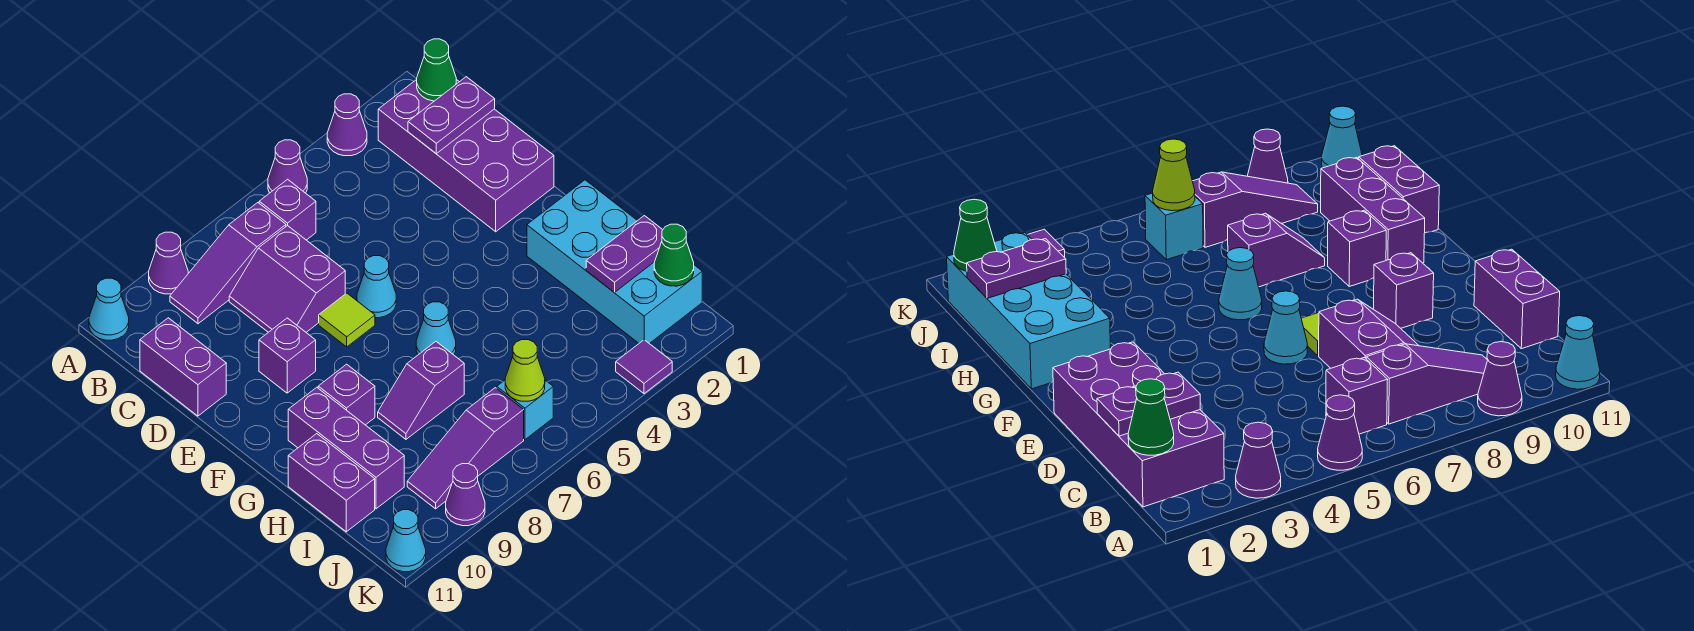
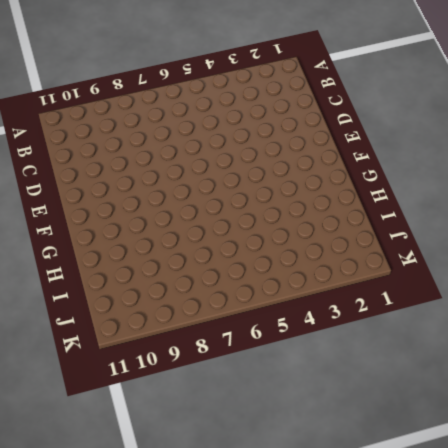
none -> purple 1x1 cone [327,94,367,156]
none -> purple 1x1 cone [268,140,307,193]
none -> purple 1x1 cone [149,232,188,294]

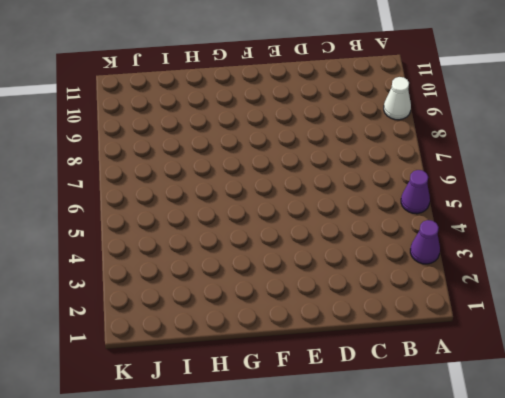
white 1x1 cone [384,77,411,120] -> purple 1x1 cone [149,232,188,294]
none -> cyan 1x1 cone [89,278,129,340]
none -> purple 2x4 brick [378,80,554,232]
none -> purple 1x1 brick [259,179,316,240]

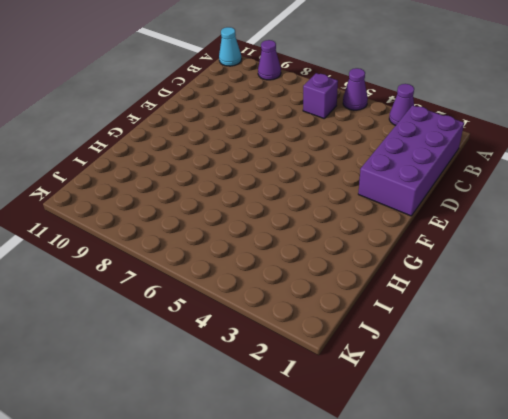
none -> purple 1x3 slope [170,203,286,324]
none -> purple 2x2 slope [229,225,345,332]
none -> purple 1x2 brick [140,318,226,416]

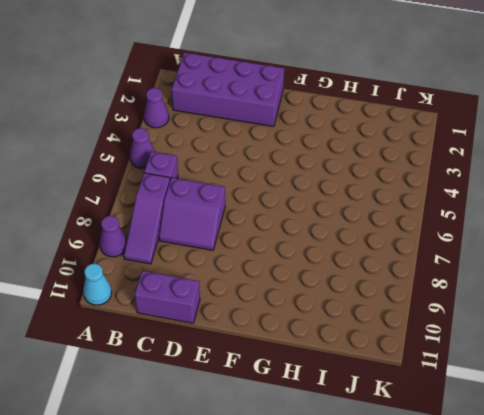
none -> cyan 1x1 cone [357,256,396,318]
none -> lime 1x1 tile [319,293,375,347]
none -> purple 1x1 brick [259,318,316,393]

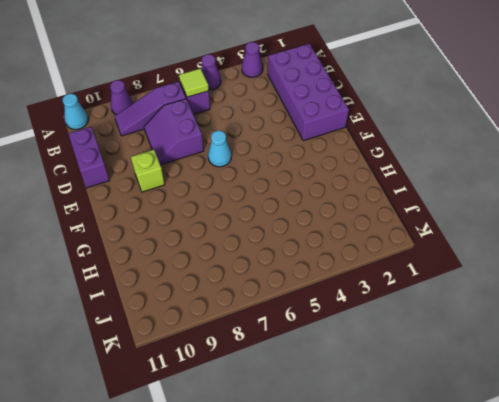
lime 1x1 tile [179,69,209,97] -> lime 1x1 tile moved to [319,293,375,347]
lime 1x1 brick [131,150,165,192] -> purple 1x1 brick [259,318,316,393]
none -> cyan 2x4 brick [527,180,702,344]
none -> cyan 1x1 cone [416,302,456,355]
none -> purple 1x1 brick [318,364,375,425]

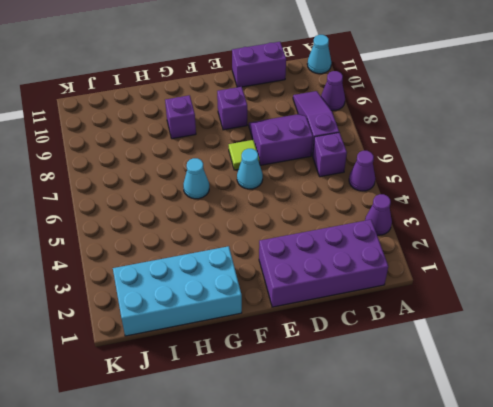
none -> purple 1x3 brick [288,387,404,509]
none -> purple 1x2 slope [378,342,464,439]
none -> purple 1x2 brick [288,434,375,532]

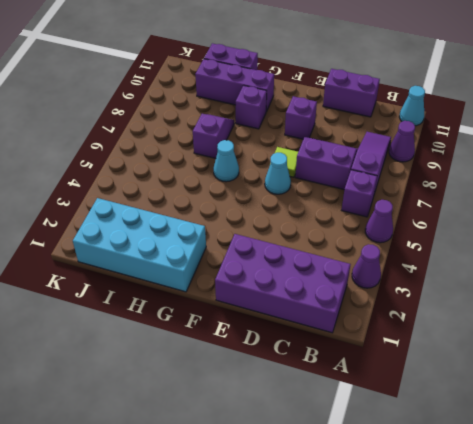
none -> cyan 1x1 brick [497,380,553,439]
none -> purple 1x3 slope [407,388,524,509]
none -> purple 1x1 tile [616,340,672,394]

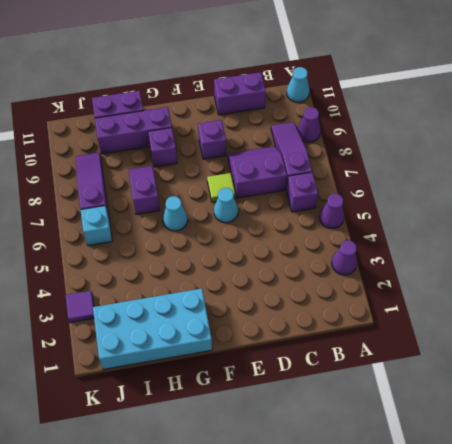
none -> purple 2x4 brick [378,80,554,232]
none -> purple 1x1 cone [446,464,485,526]
none -> cyan 1x1 cone [386,510,426,572]

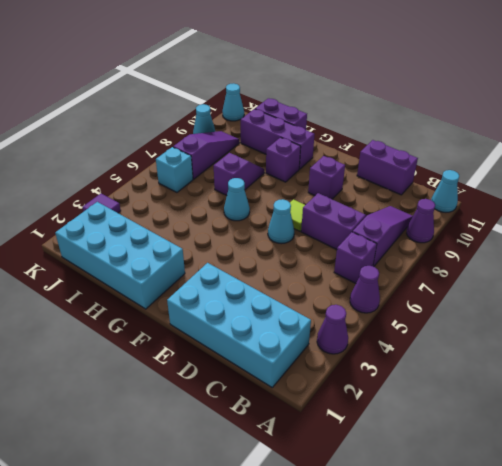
cyan 2x4 brick [167,263,311,387] -> purple 2x4 brick [378,80,554,232]
cyan 1x1 cone [193,104,216,134] -> purple 1x1 cone [446,464,485,526]
none -> green 1x1 cone [417,39,456,101]
none -> purple 1x2 plate [408,77,495,154]
none -> purple 1x2 plate [586,216,663,292]

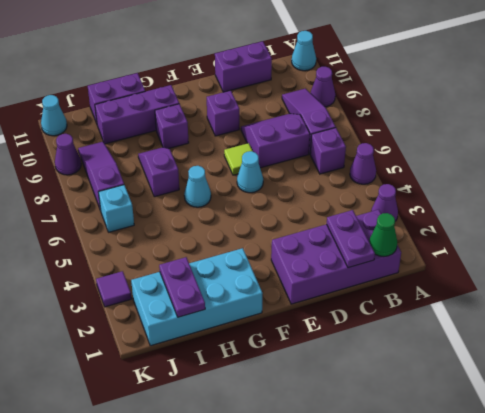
none -> green 1x1 cone [654,224,694,286]
none -> lime 1x1 cone [505,340,545,401]

